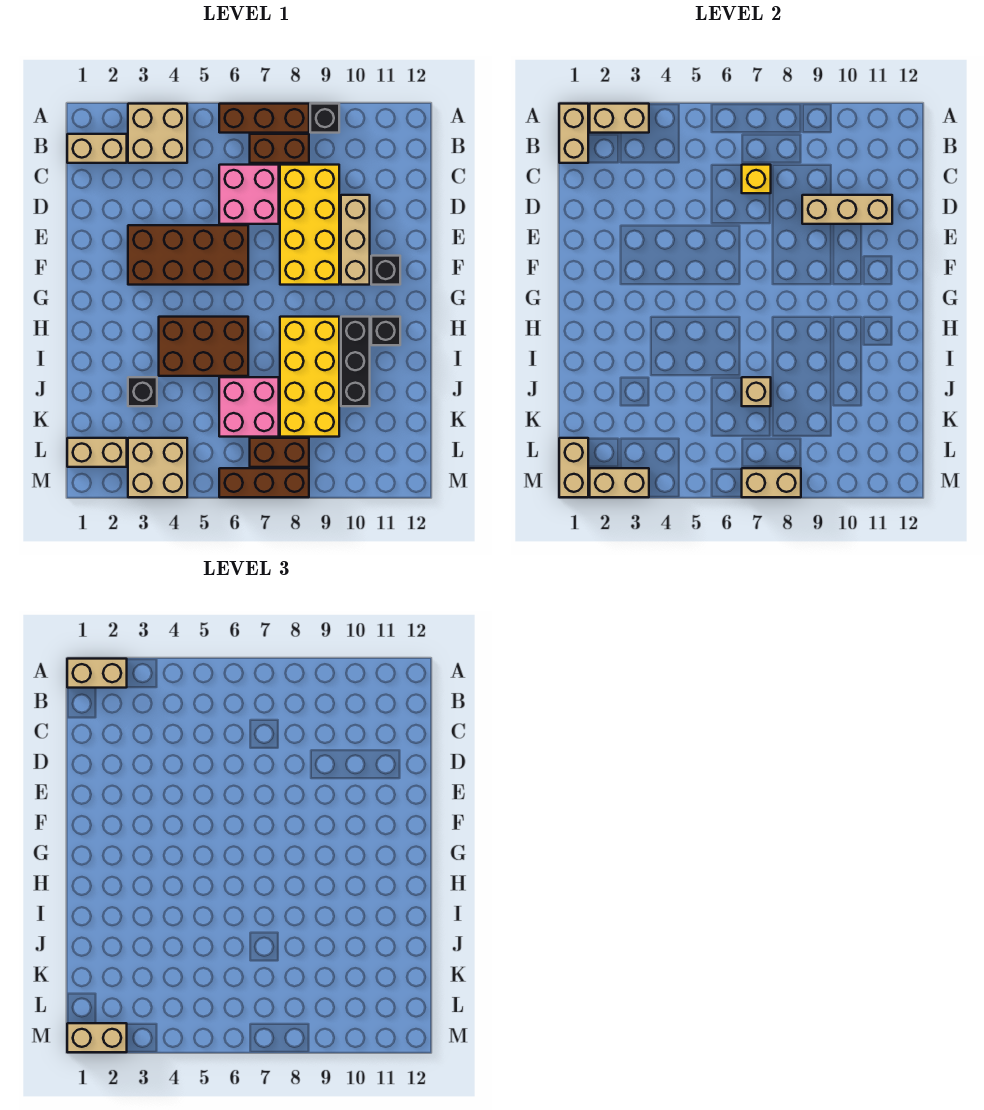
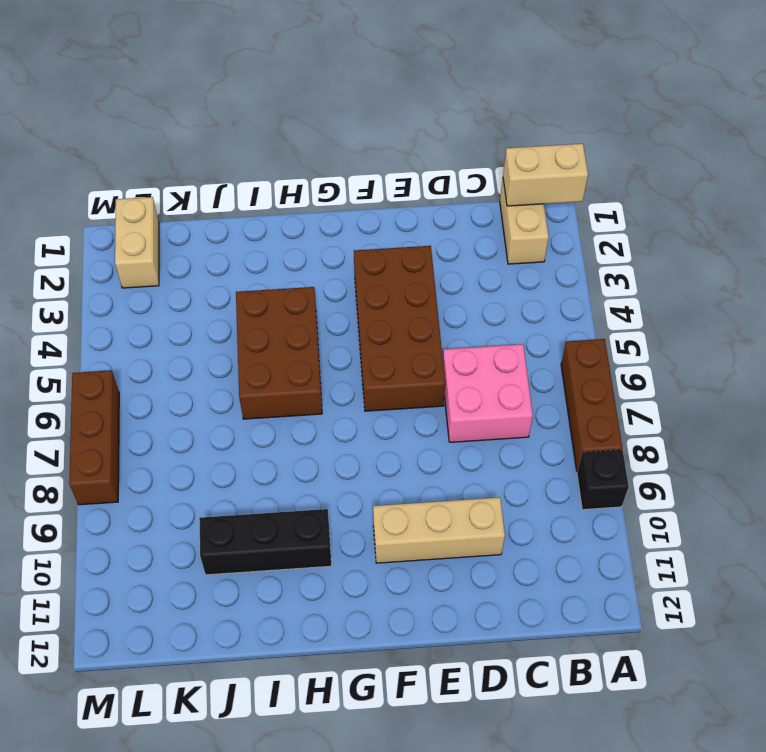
none -> tan 2x2 brick [128,104,187,163]
none -> brown 1x2 brick [250,134,309,163]
none -> yellow 2x4 brick [280,165,339,285]
none -> black 1x1 brick [371,256,400,285]

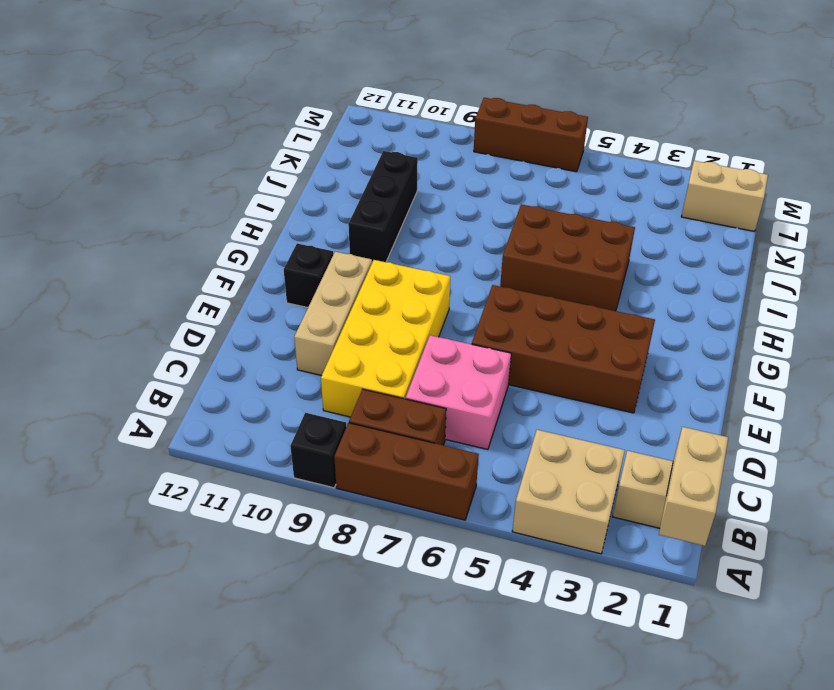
none -> yellow 2x4 brick [280,317,339,437]
none -> black 1x1 brick [371,317,400,345]
none -> black 1x1 brick [128,377,157,406]
none -> pink 2x2 brick [219,377,279,437]

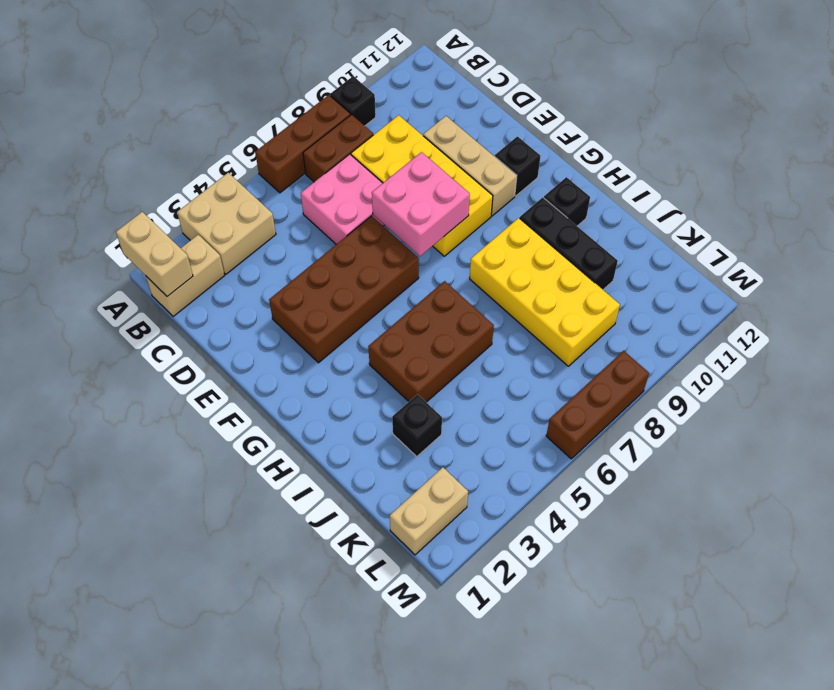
pink 2x2 brick [372,152,470,256] -> pink 2x2 brick moved to [219,377,279,437]
none -> tan 2x2 brick [128,438,187,497]
none -> brown 1x2 brick [250,438,309,467]
none -> tan 1x2 brick [590,104,649,133]
none -> yellow 1x1 brick [742,165,771,193]

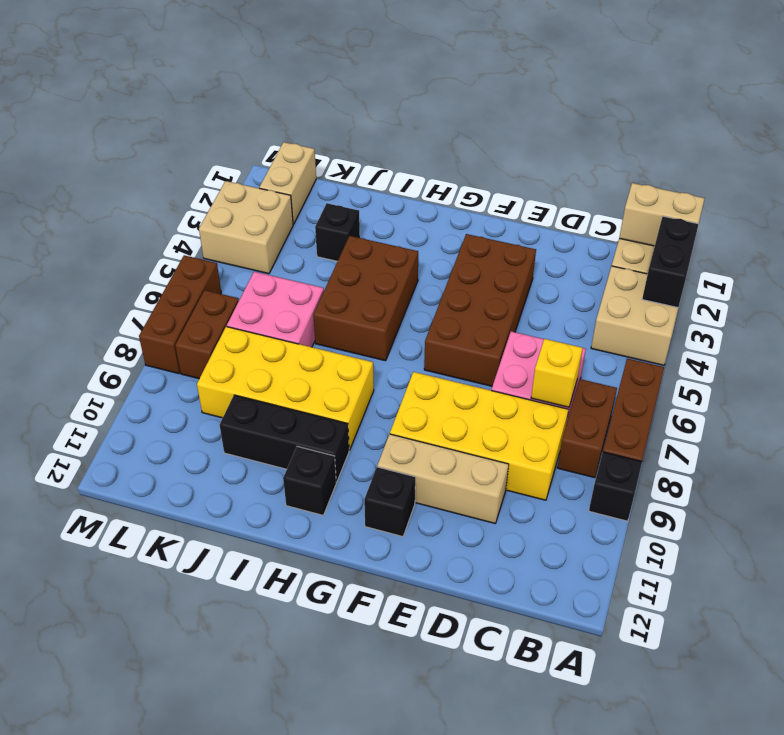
black 1x2 brick [642,216,699,308] -> tan 1x2 brick [590,104,649,133]
none -> tan 1x3 brick [802,195,892,224]
none -> tan 1x1 brick [742,377,771,406]
none -> tan 1x2 brick [559,438,588,497]
none -> tan 1x2 brick [590,468,649,497]

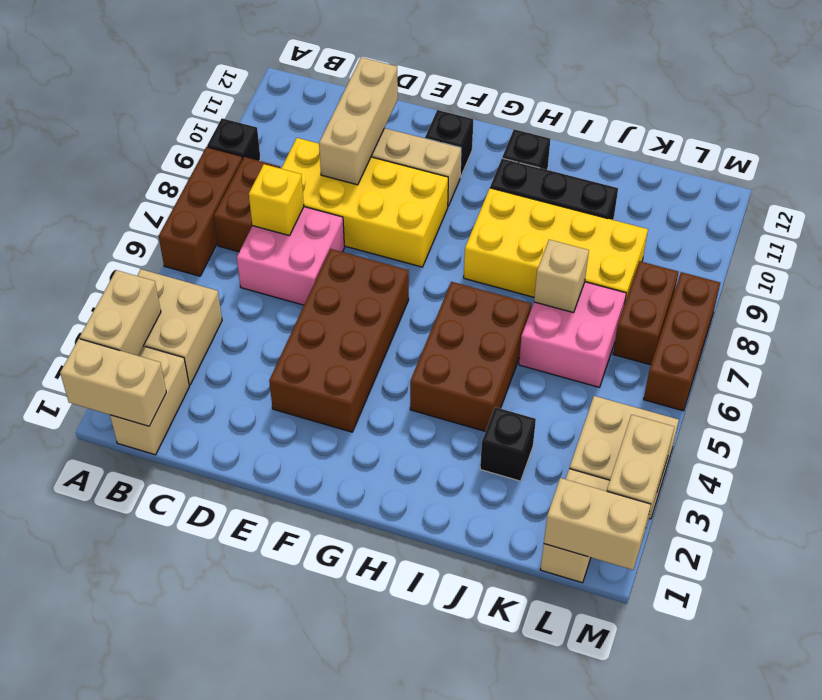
none -> tan 1x2 brick [742,468,801,497]
none -> tan 1x2 brick [67,659,127,688]
none -> tan 1x2 brick [67,1023,127,1052]

